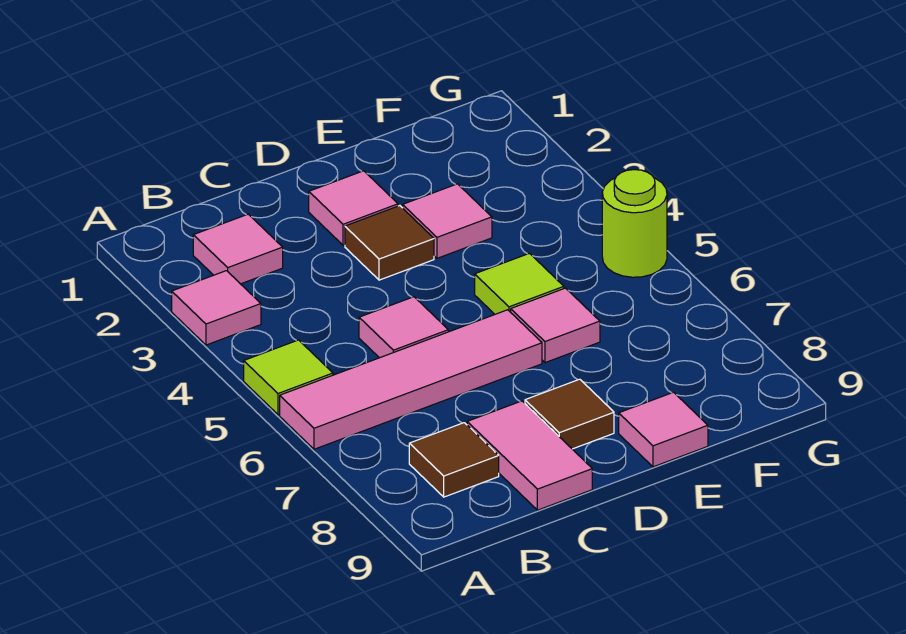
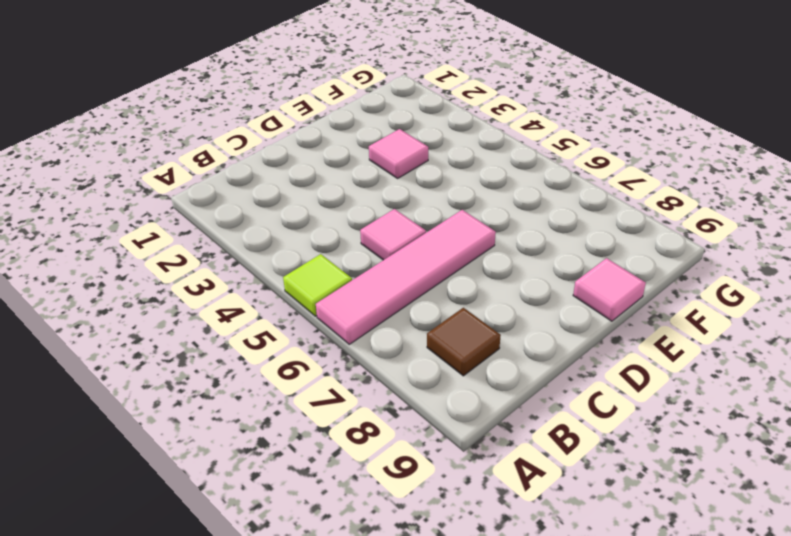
none -> pink 1x1 tile [172,271,261,345]
none -> pink 1x1 tile [193,214,283,284]
none -> pink 1x2 tile [467,401,592,510]

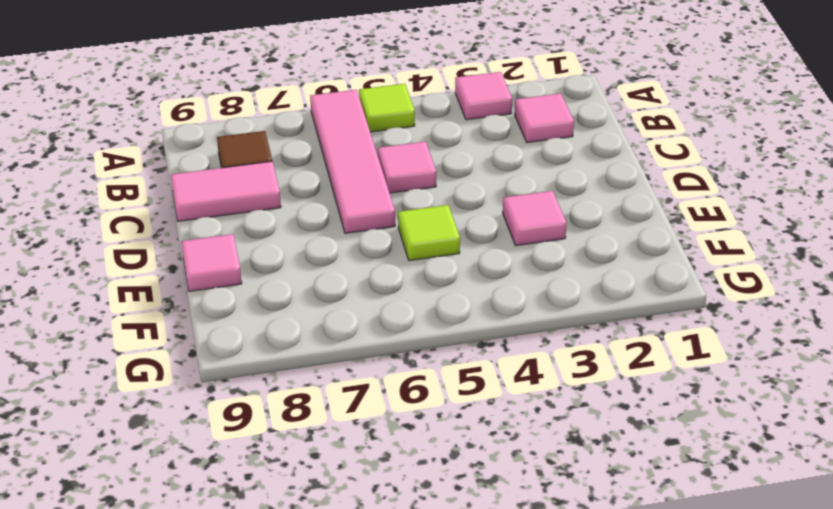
none -> pink 1x1 tile [309,171,398,245]
none -> brown 1x1 tile [345,206,434,280]
none -> brown 1x1 tile [525,379,614,449]

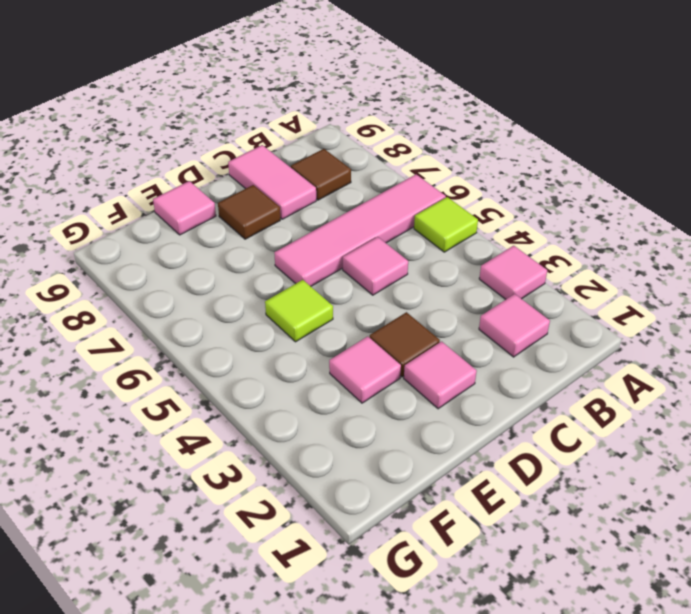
none -> pink 1x1 tile [511,288,600,363]
none -> lime 1x1 round brick [602,170,667,277]

